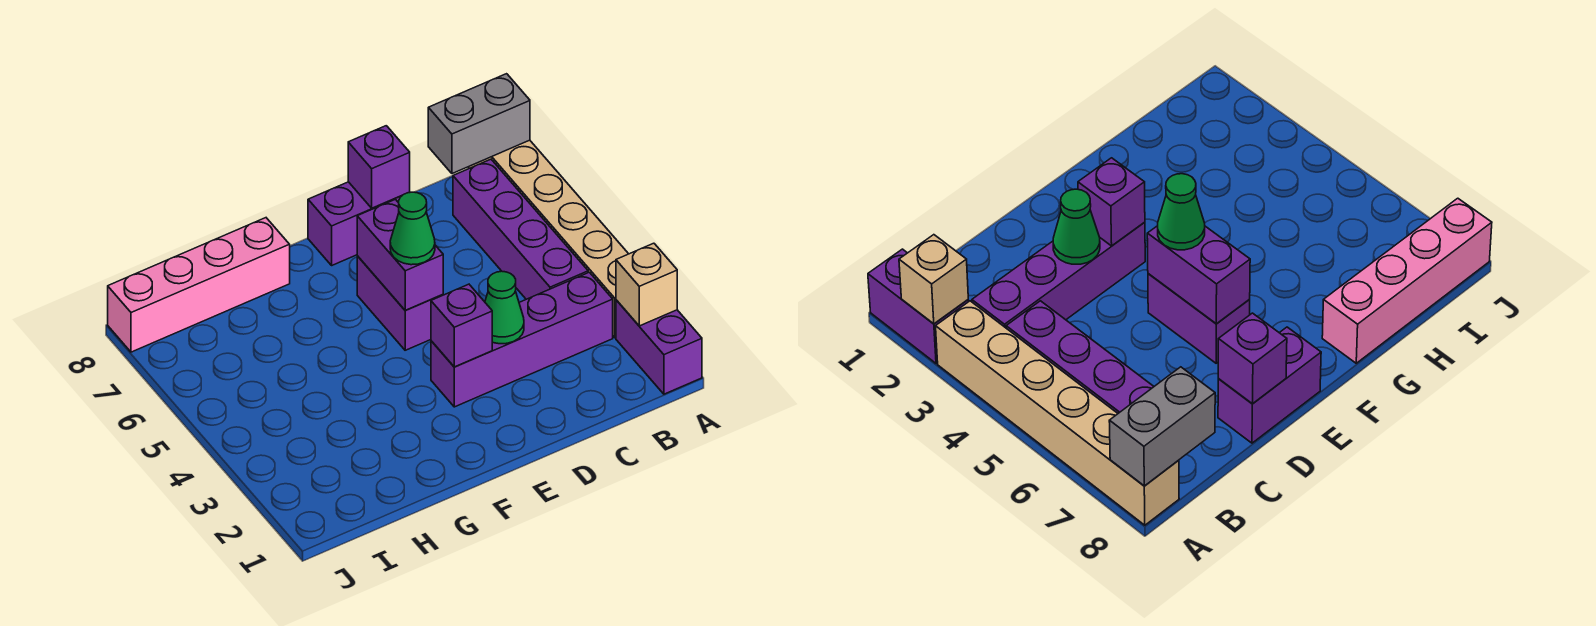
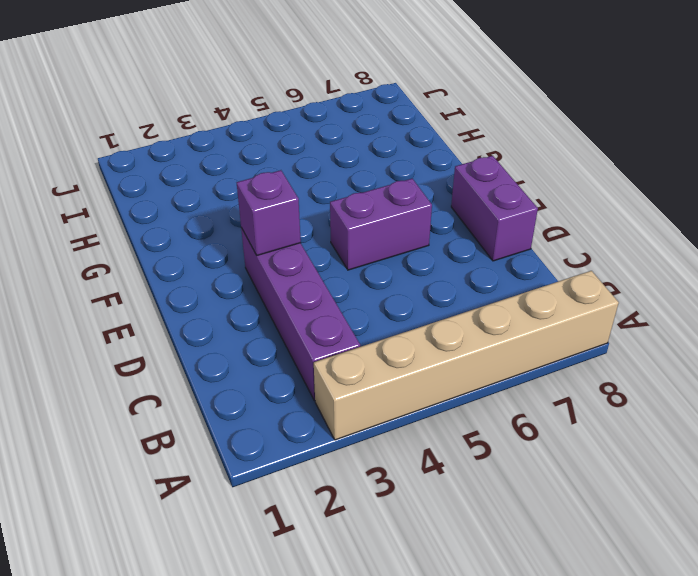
none -> purple 1x2 brick [616,300,702,394]
none -> purple 1x4 brick [453,159,588,299]
none -> pink 1x4 brick [108,218,290,352]

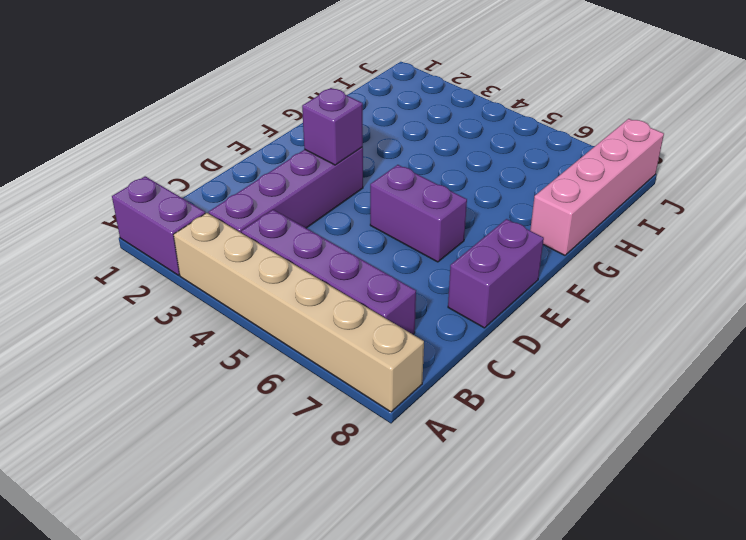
none -> tan 1x1 brick [616,243,677,326]
none -> grey 1x2 brick [428,74,530,174]
none -> green 1x1 cone [485,271,524,344]

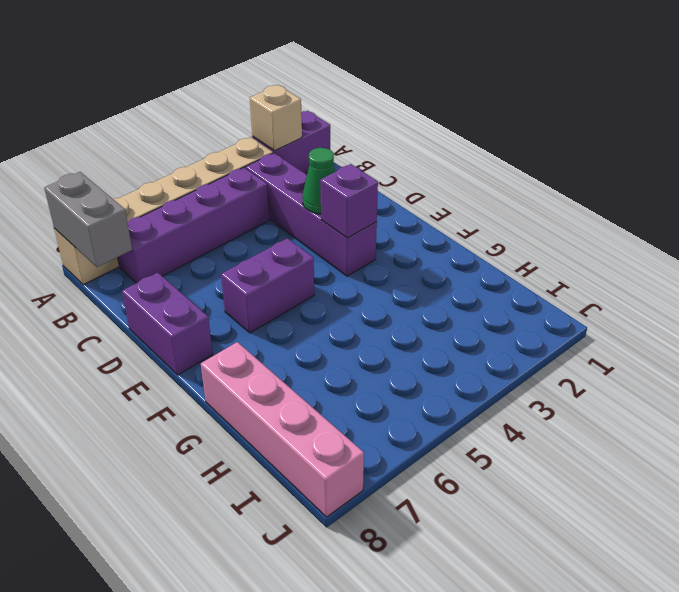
none -> purple 1x1 brick [348,126,410,208]
none -> purple 1x2 brick [357,199,443,310]
none -> green 1x1 cone [390,192,435,265]

